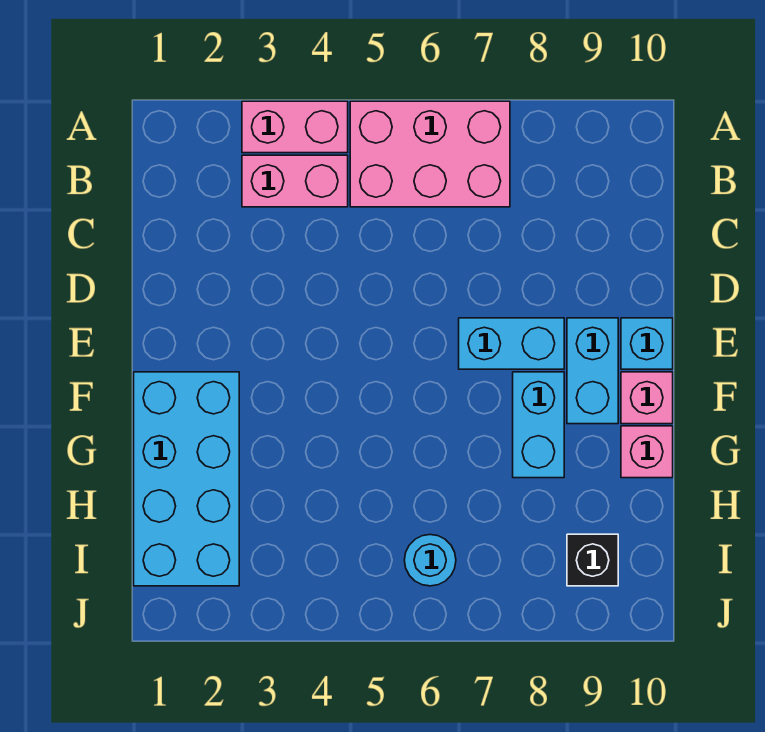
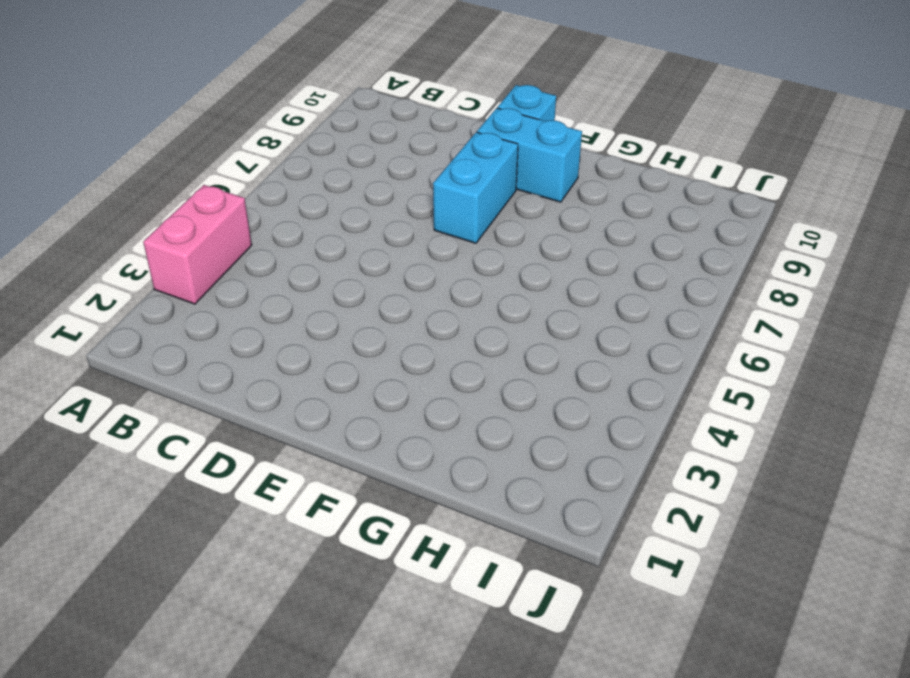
none -> pink 2x3 brick [350,101,510,207]
none -> pink 1x2 brick [242,155,348,207]
none -> cyan 2x4 brick [134,372,239,586]

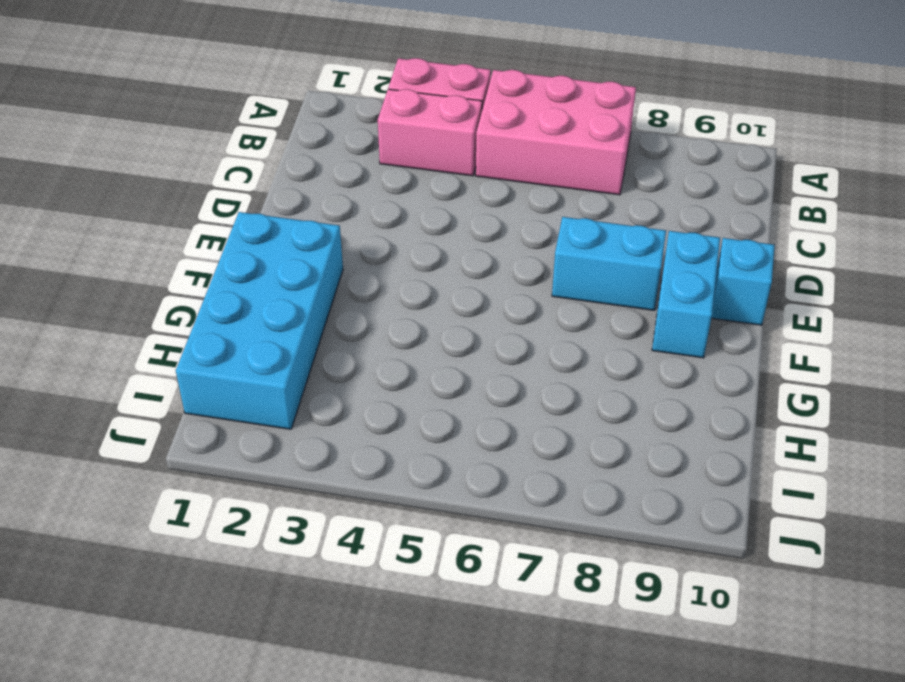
none -> cyan 1x2 brick [513,372,564,478]
none -> pink 1x1 brick [621,372,673,424]
none -> pink 1x1 brick [621,426,673,478]

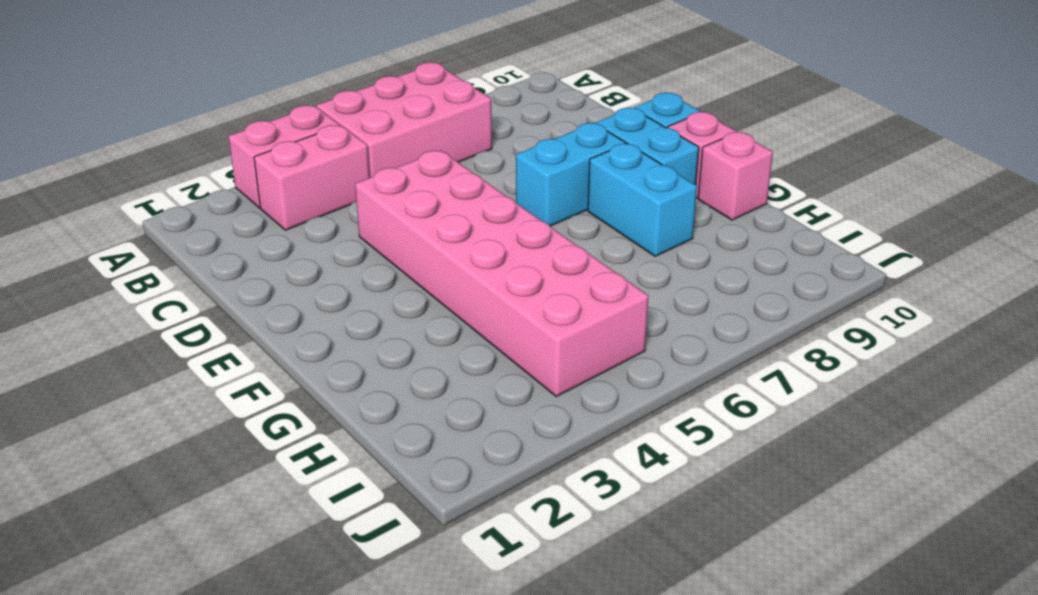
pink 2x6 brick [355,151,649,397] -> none
none -> cyan 2x4 brick [134,372,239,586]
none -> cyan 1x1 round brick [404,535,456,586]
none -> black 1x1 brick [567,534,618,586]

